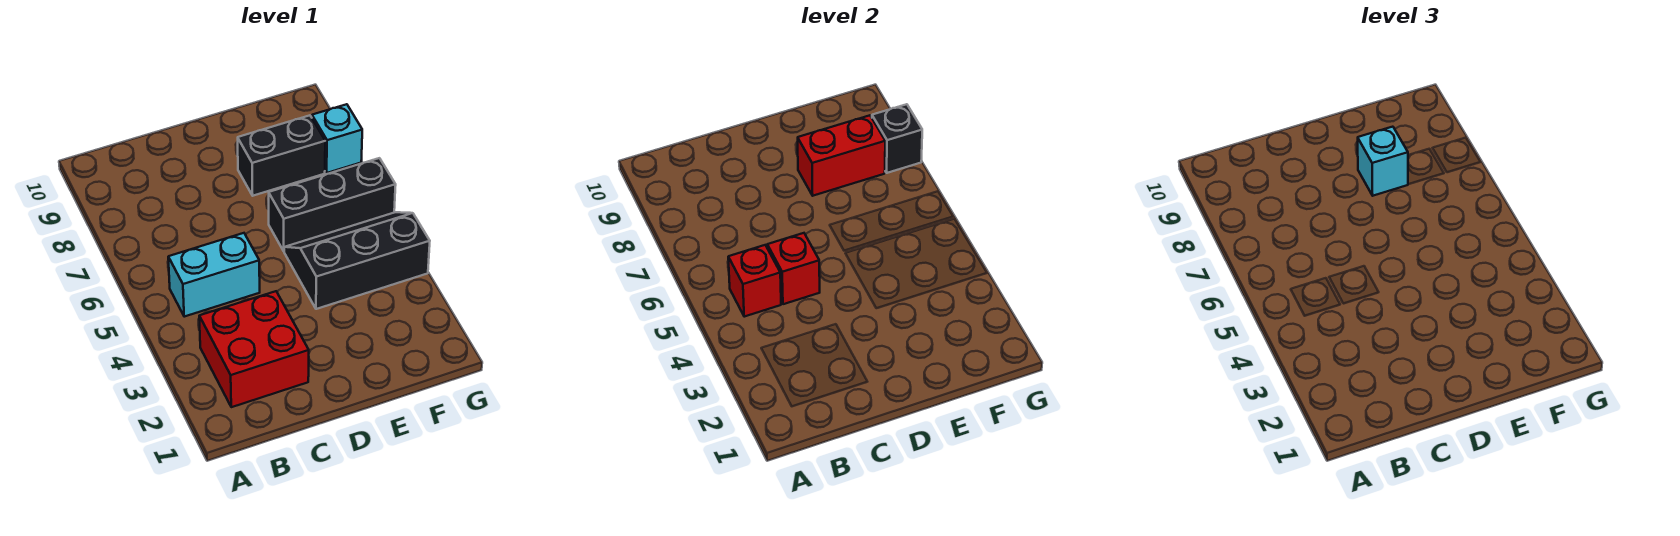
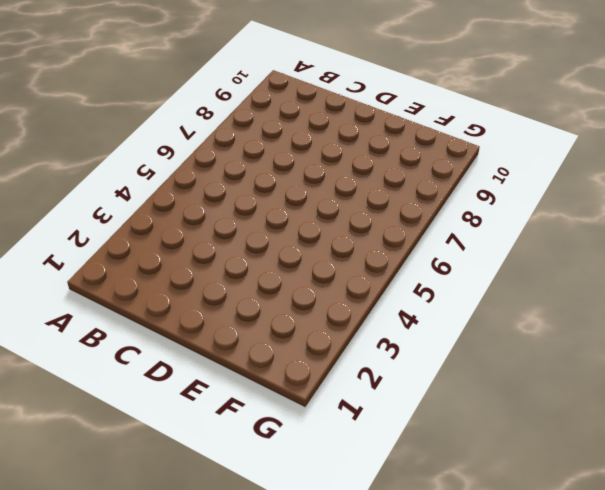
none -> red 2x2 brick [199,291,309,407]
none -> cyan 1x2 brick [168,233,260,317]

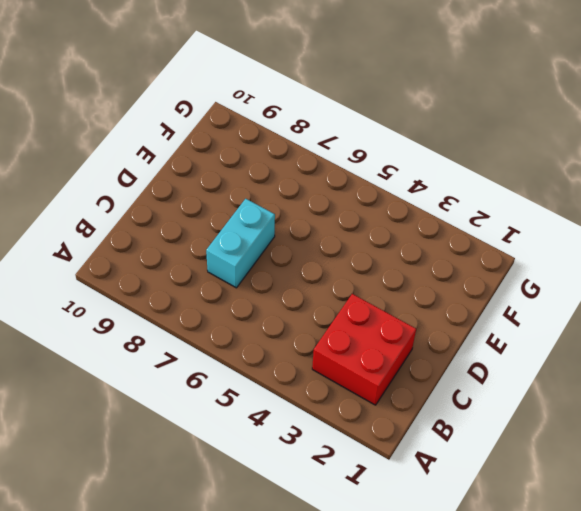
cyan 1x2 brick [206,199,275,288] -> cyan 1x2 brick moved to [168,233,260,317]
none -> black 2x3 slope [284,212,430,309]
none -> black 1x3 brick [269,158,396,251]

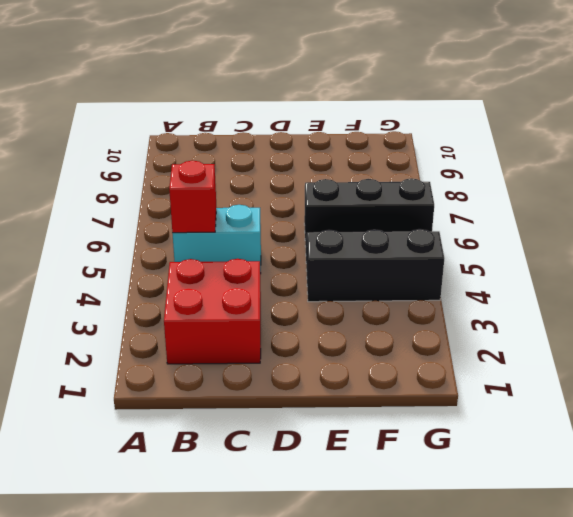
none -> black 1x2 brick [238,115,325,196]
none -> cyan 1x1 brick [312,104,362,173]

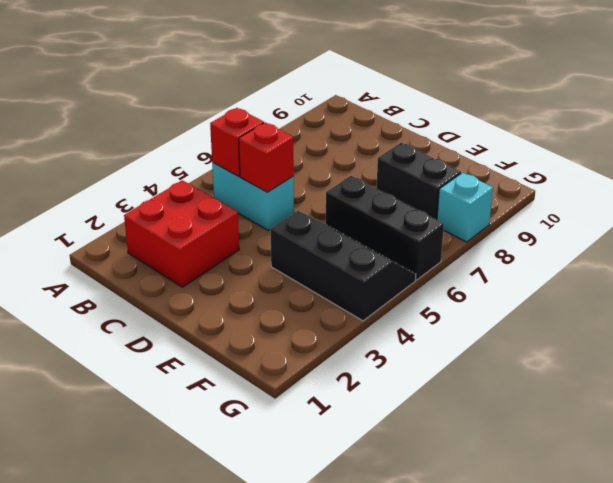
none -> red 1x2 brick [798,115,885,196]
none -> black 1x1 brick [872,104,922,173]

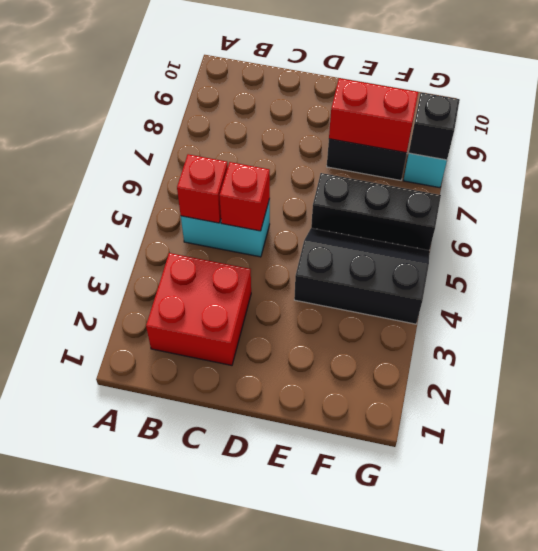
none -> cyan 1x1 brick [1358,127,1408,196]

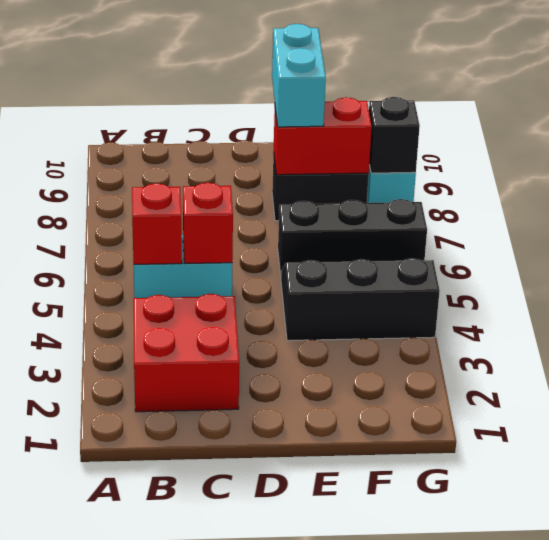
cyan 1x2 brick [272,24,326,127] -> cyan 1x1 brick [1358,127,1408,196]

